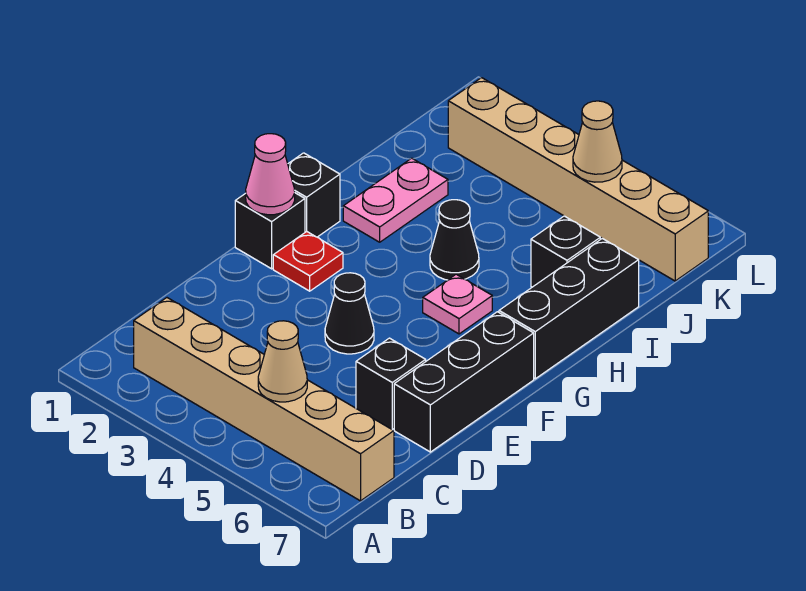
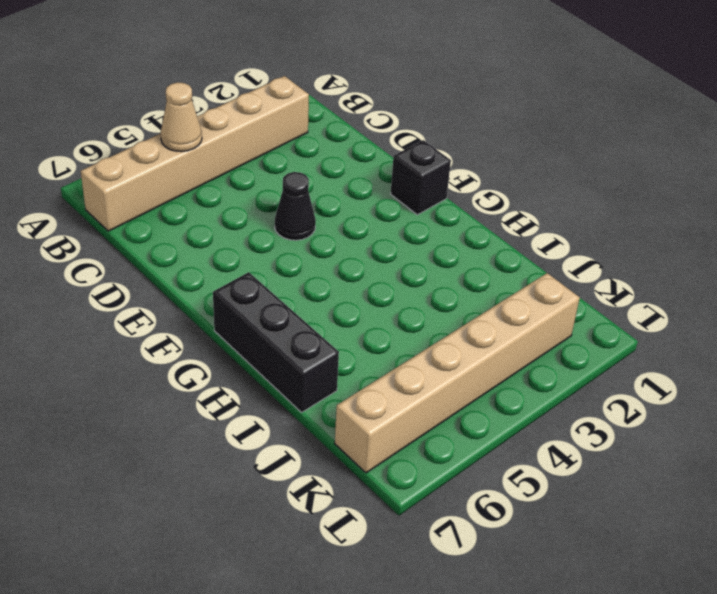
none -> black 1x1 brick [356,338,426,430]
none -> black 1x3 brick [394,312,534,452]
none -> red 1x1 plate [273,232,343,291]

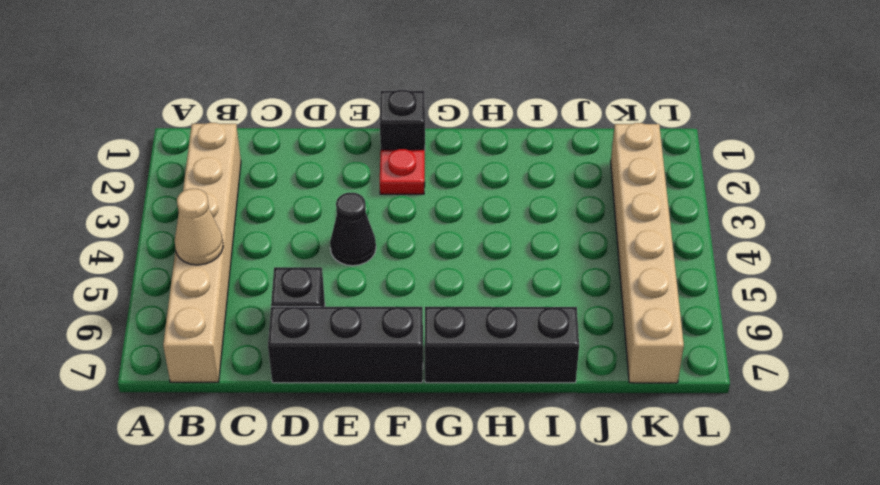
none -> black 1x1 brick [288,153,340,237]
none -> pink 1x1 plate [423,274,492,334]
none -> pink 1x2 plate [343,158,448,242]

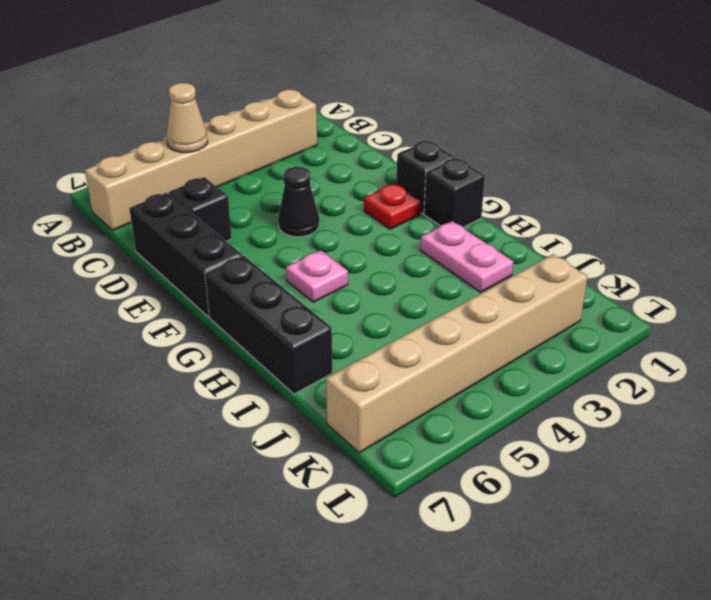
none -> black 1x1 cone [430,200,479,280]
none -> black 1x1 brick [531,216,600,287]
none -> pink 1x1 cone [246,134,295,215]

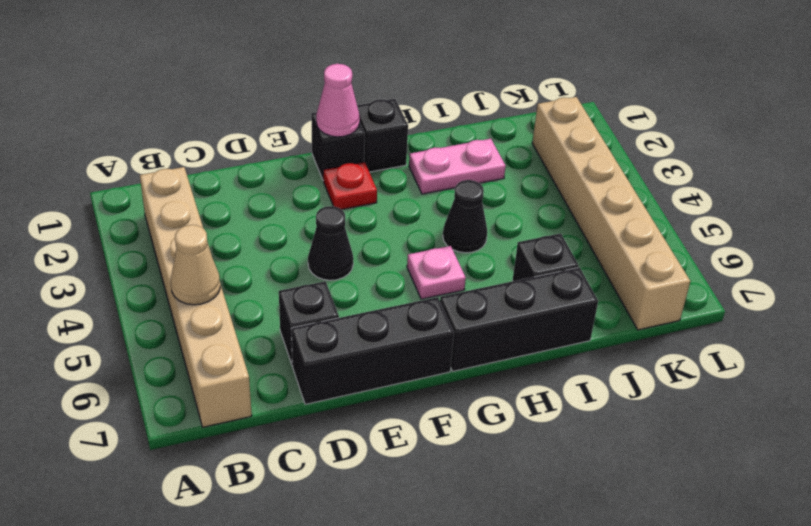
none -> tan 1x1 cone [573,101,622,182]

